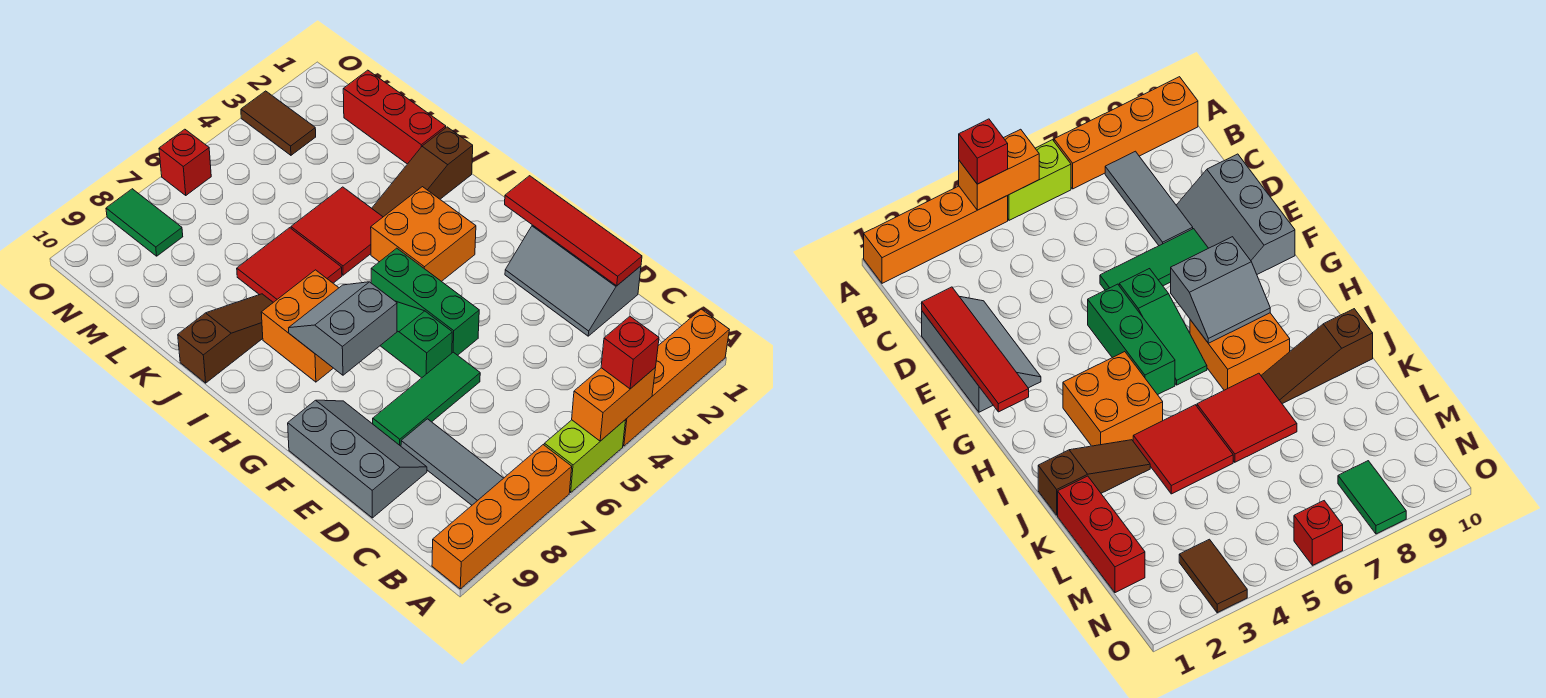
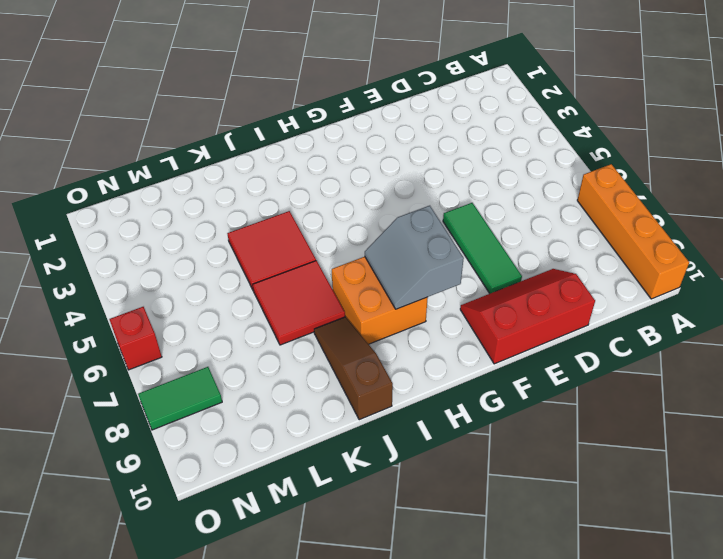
red 2x3 slope [460,269,595,364] -> grey 2x3 slope [288,400,427,518]
none -> orange 1x4 brick [623,309,729,446]
none -> lime 1x2 brick [544,420,626,492]
none -> grey 1x3 tile [401,419,503,505]

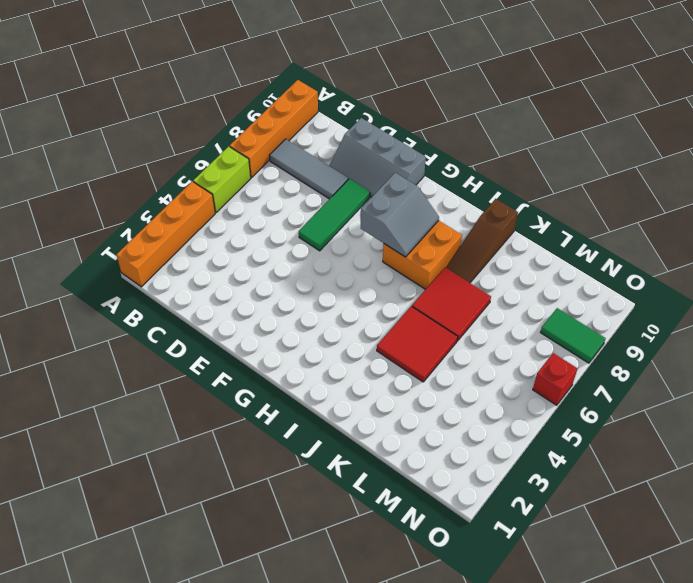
none -> grey 2x3 slope [505,225,641,336]
none -> green 1x3 brick [371,248,479,355]
none -> green 1x3 slope [380,301,452,378]

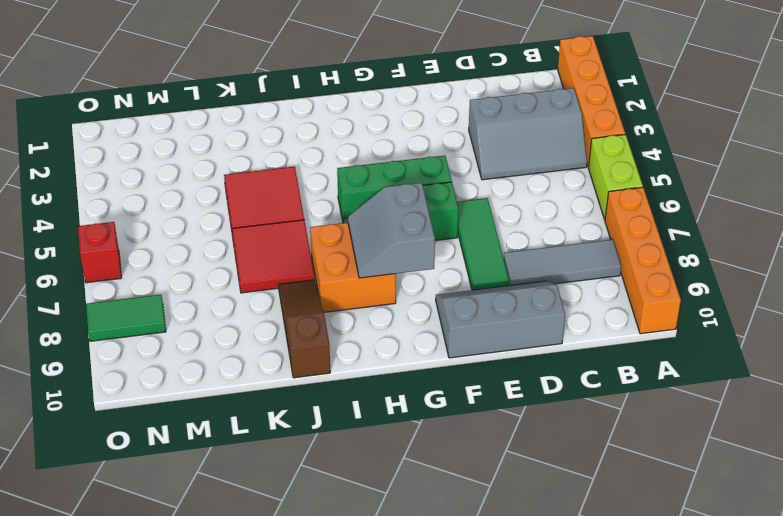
grey 2x3 slope [469,88,587,180] -> grey 2x3 slope moved to [505,225,641,336]
none -> orange 2x2 brick [371,187,476,282]
none -> brown 1x3 slope [372,127,473,217]
none -> red 1x3 brick [343,70,446,164]

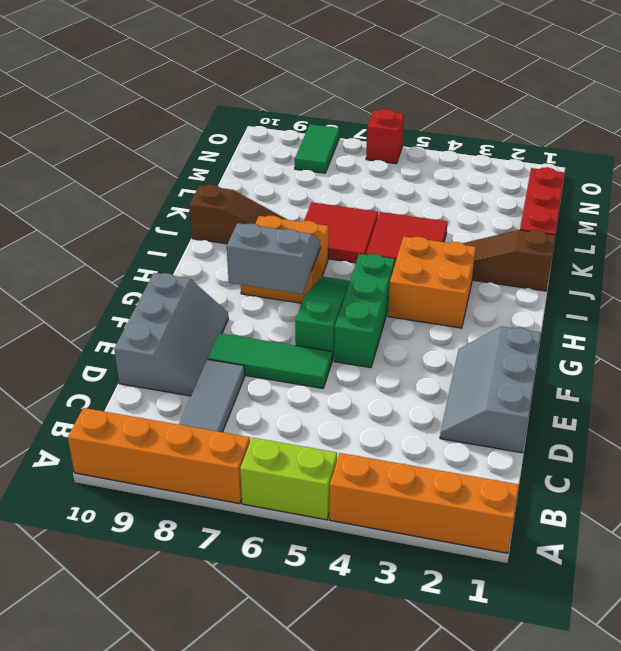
none -> brown 1x2 tile [241,91,316,155]
none -> orange 1x2 brick [572,367,656,441]
none -> red 1x4 tile [505,176,642,286]

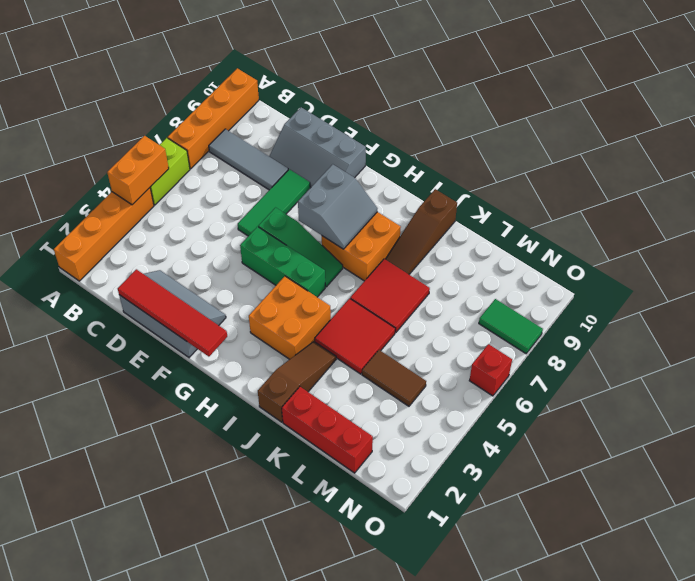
brown 1x2 tile [362,350,426,406] -> brown 1x2 tile moved to [241,91,316,155]
none -> red 1x1 brick [601,316,659,389]

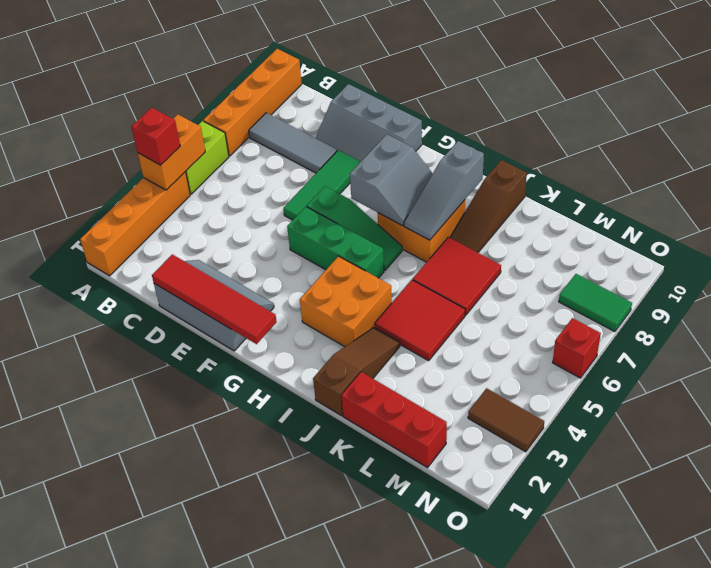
grey 1x3 slope [404,141,484,240] -> none

